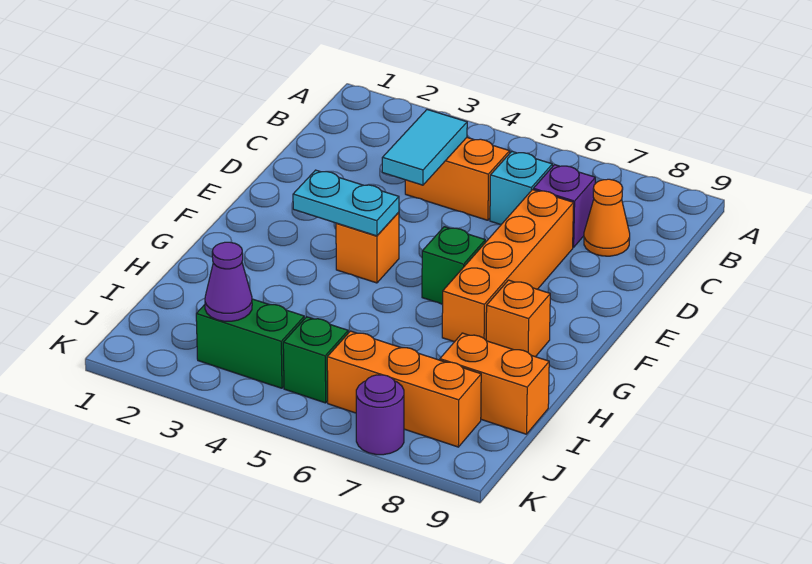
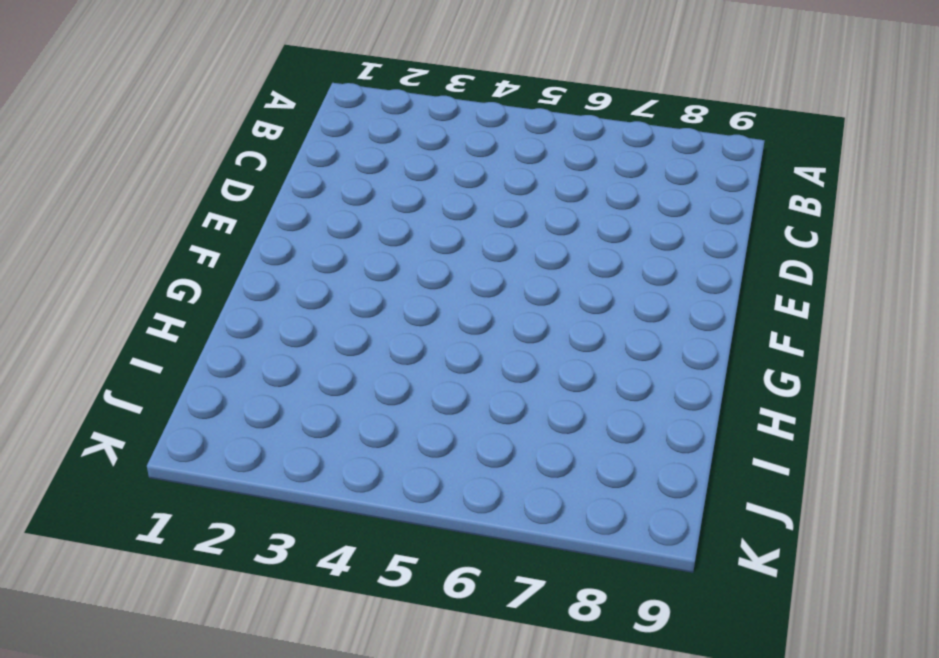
none -> orange 1x2 brick [405,138,510,220]
none -> cyan 1x1 brick [490,151,552,225]
none -> purple 1x1 brick [533,165,595,247]

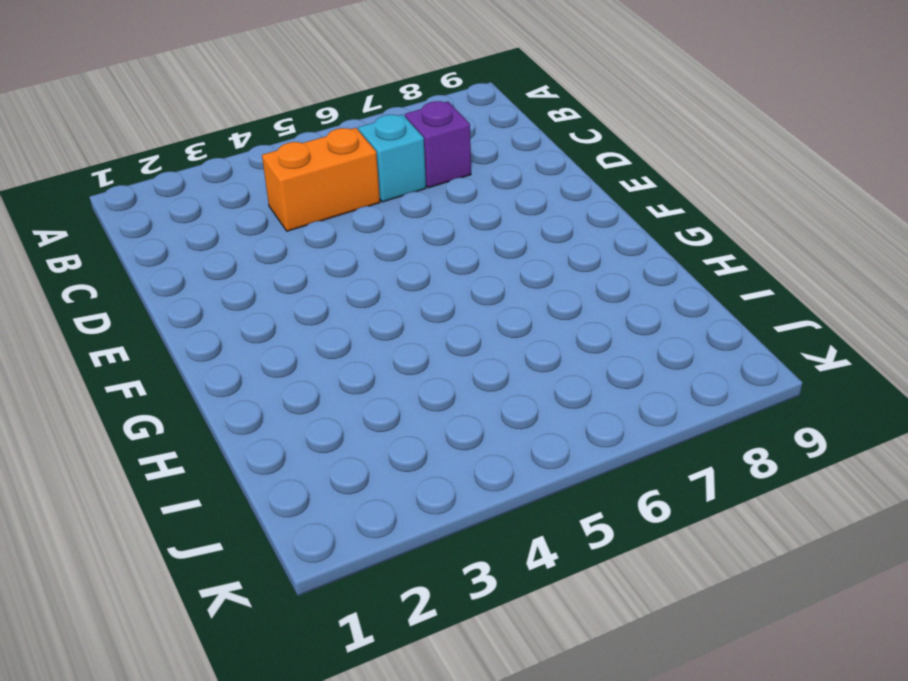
none -> orange 1x1 cone [584,179,630,256]
none -> orange 1x4 brick [442,190,574,342]
none -> orange 1x1 brick [336,212,399,283]

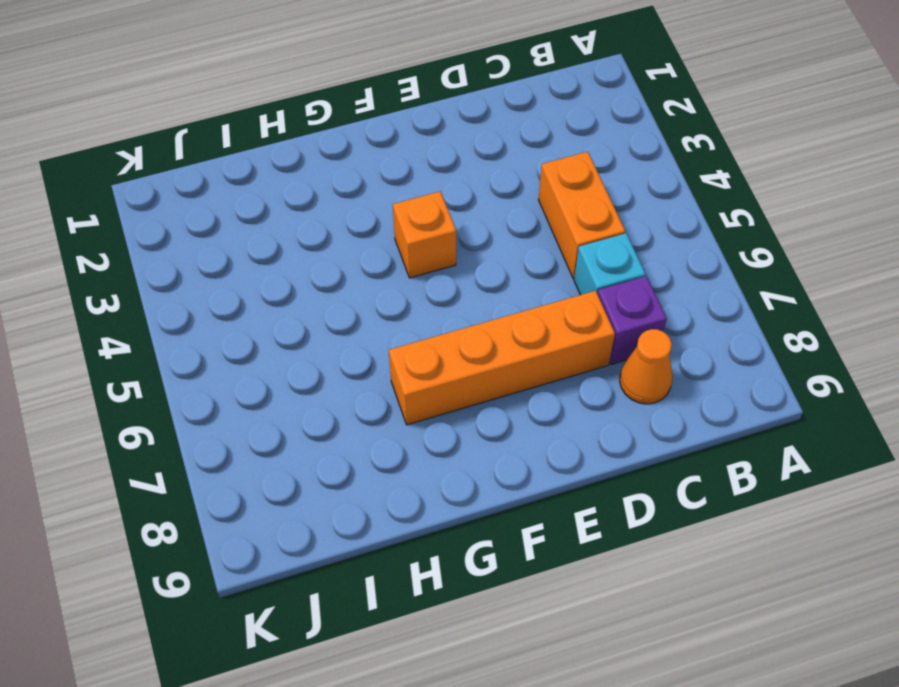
none -> green 1x1 brick [422,227,485,304]
none -> orange 1x1 brick [486,280,550,357]
none -> orange 1x2 brick [440,333,549,434]

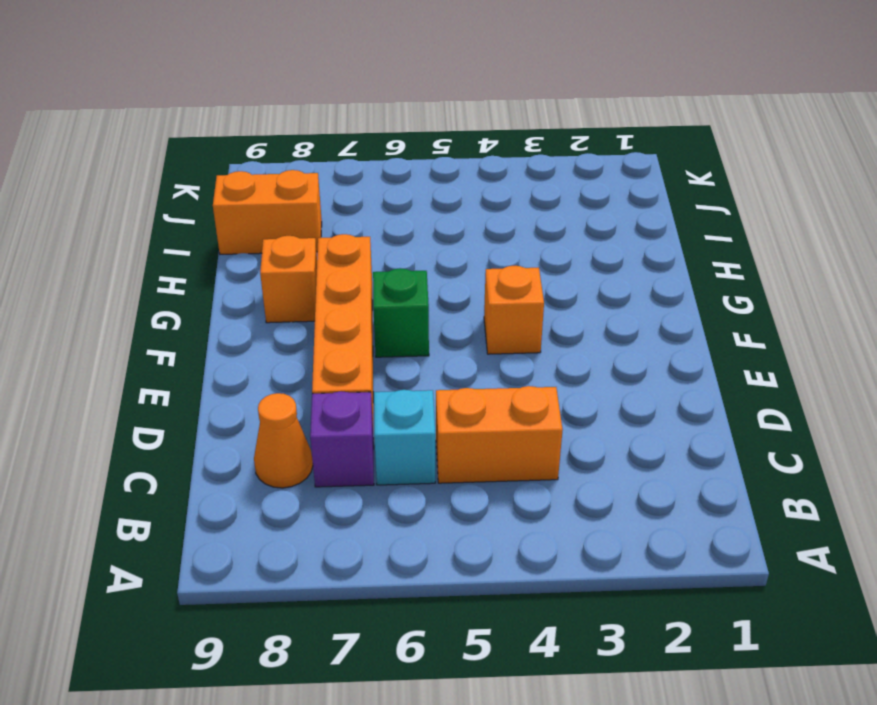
none -> green 1x2 brick [196,299,304,388]
none -> green 1x1 brick [283,317,348,403]
none -> orange 1x3 brick [327,331,481,447]

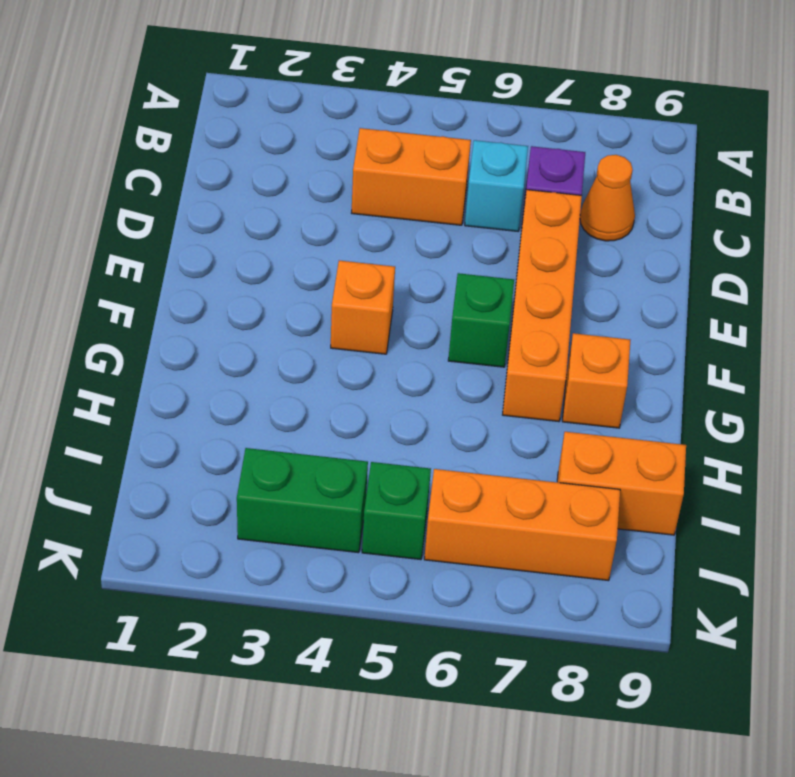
none -> purple 1x1 round brick [356,375,404,455]
none -> cyan 1x2 tile [382,110,467,185]
none -> cyan 1x2 plate [293,170,399,236]

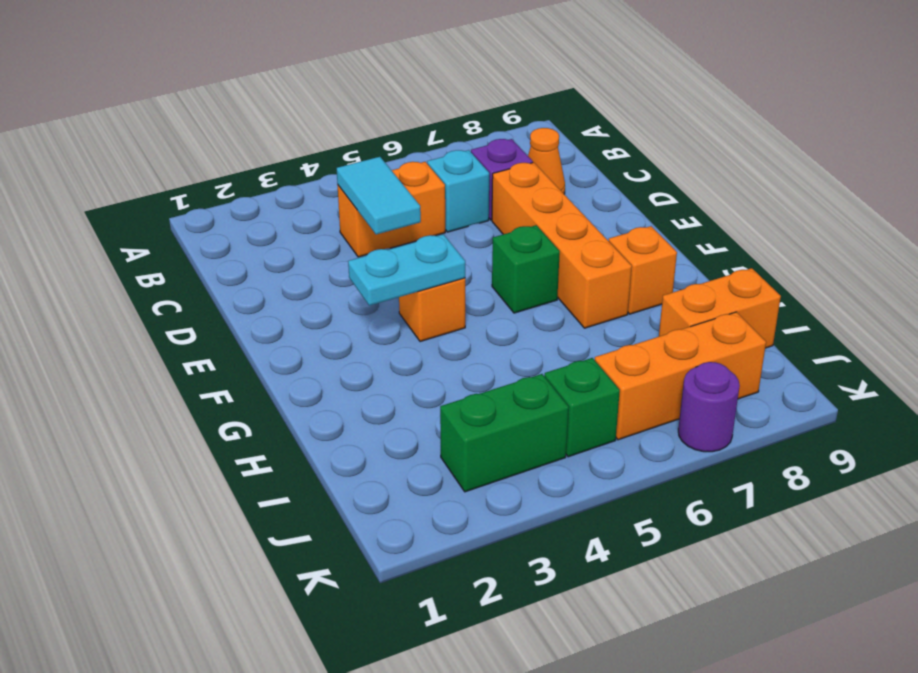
none -> purple 1x1 cone [205,242,252,321]

